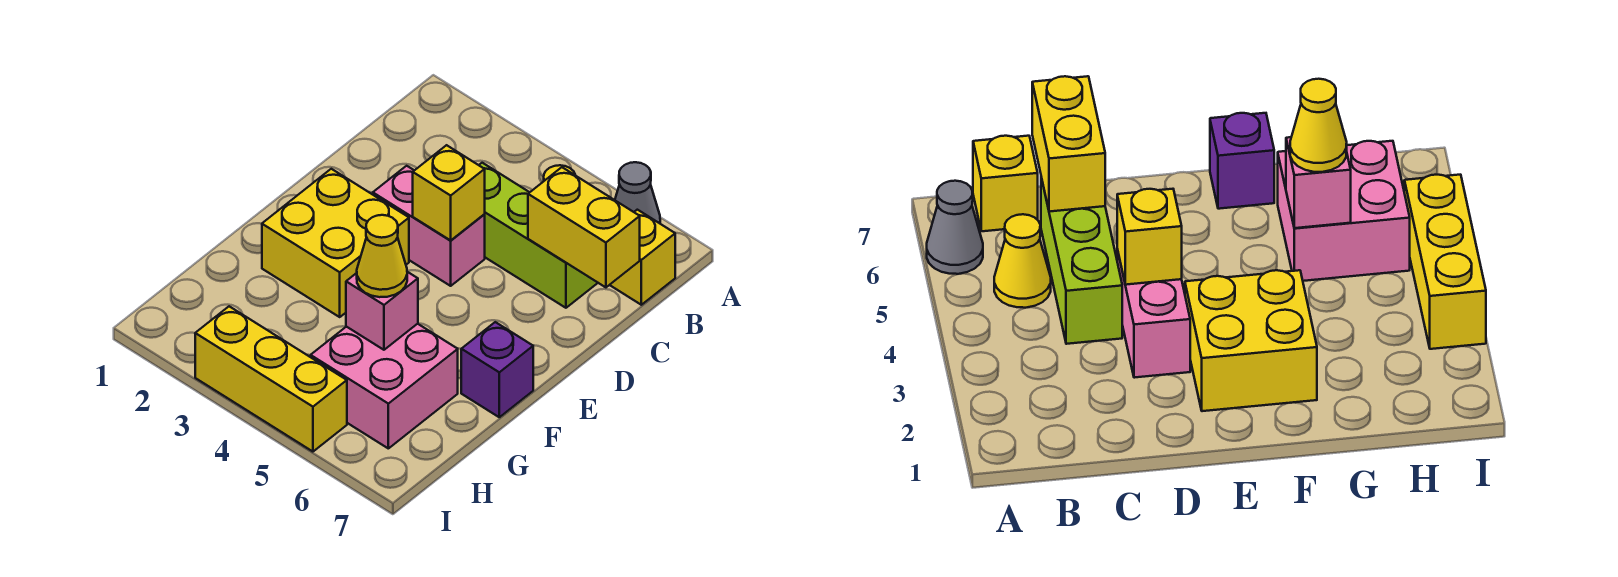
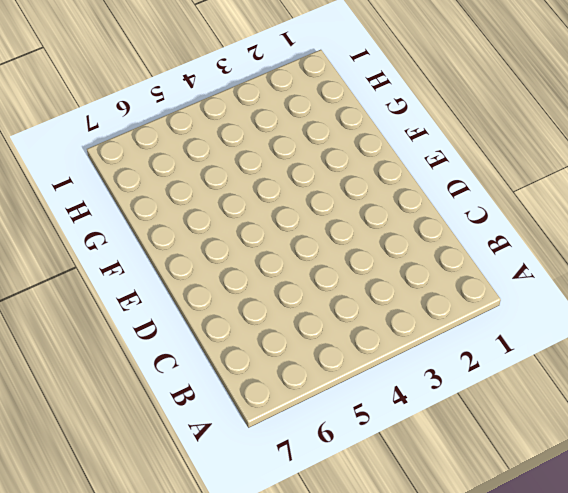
none -> grey 1x1 cone [615,162,660,223]
none -> yellow 1x1 cone [994,214,1051,308]
none -> yellow 1x1 brick [610,210,675,305]

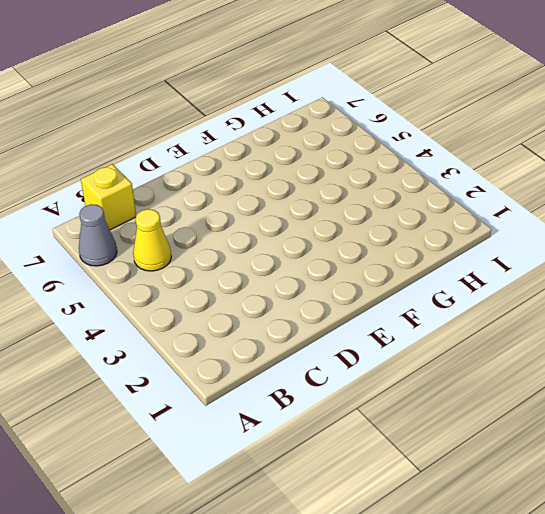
none -> lime 1x3 brick [479,163,598,308]
none -> pink 1x2 brick [373,166,485,286]
none -> yellow 2x2 brick [262,169,409,317]

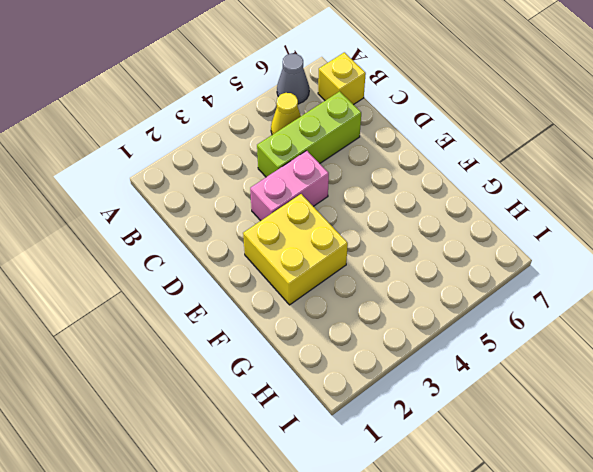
none -> purple 1x1 brick [461,322,533,417]
none -> pink 2x2 brick [311,324,458,448]
none -> yellow 1x3 brick [195,306,347,452]

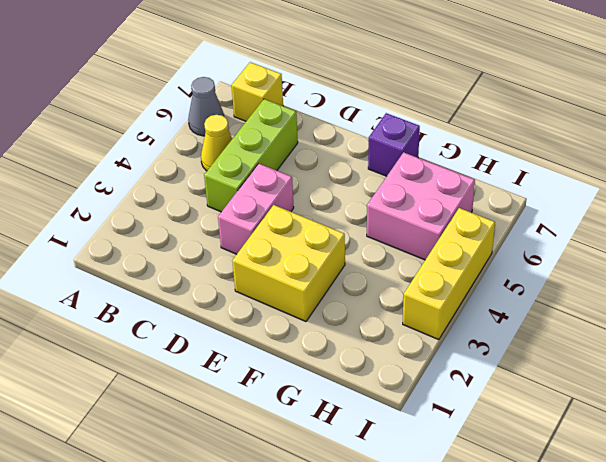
none -> yellow 1x2 brick [528,167,640,287]
none -> yellow 1x1 brick [413,145,485,240]
none -> pink 1x1 brick [346,272,418,350]

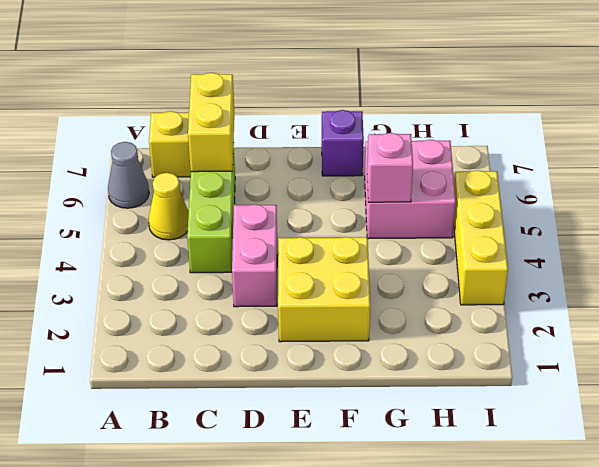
none -> yellow 1x1 brick [413,145,485,240]
none -> yellow 1x1 cone [357,215,407,297]

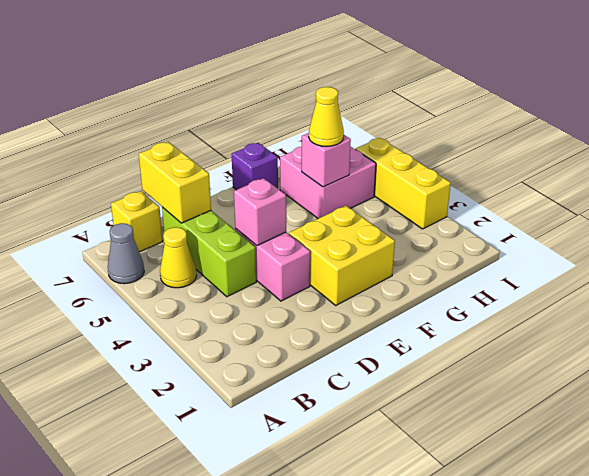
pink 1x1 brick [234,178,286,246] -> yellow 1x1 brick [413,145,485,240]

